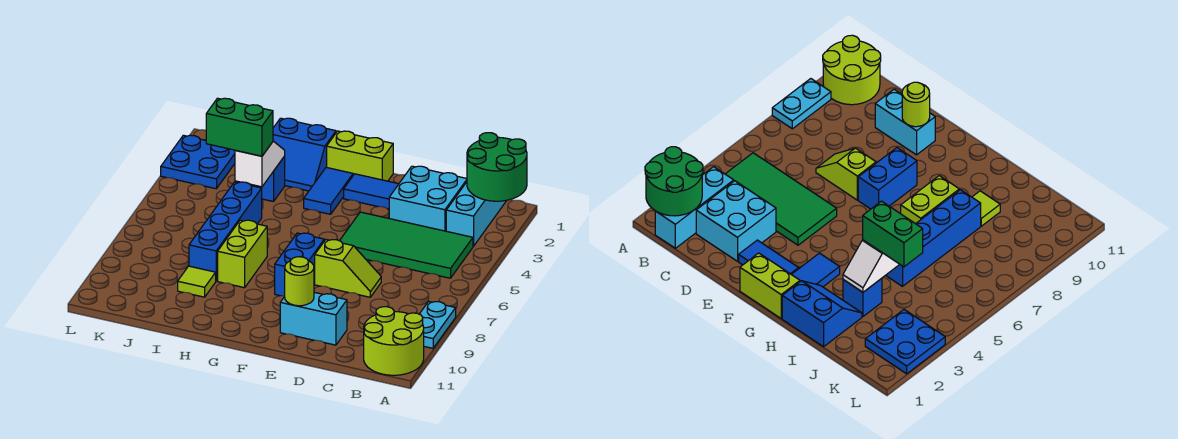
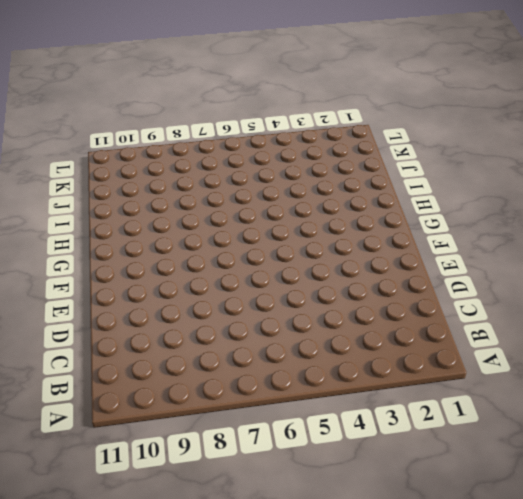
none -> cyan 1x2 plate [420,302,456,348]
none -> lime 2x2 round brick [364,307,424,375]
none -> cyan 1x3 brick [446,182,507,246]

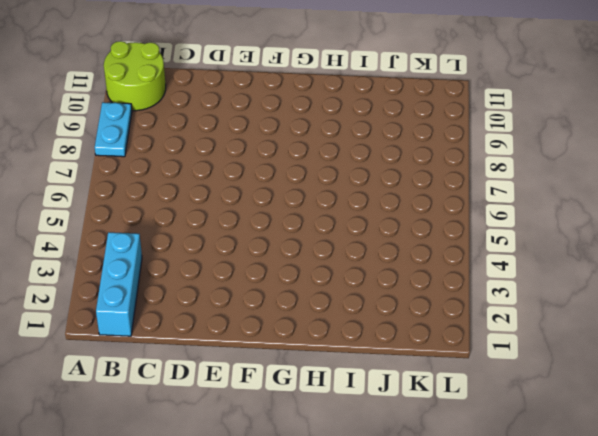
none -> green 2x4 tile [340,212,473,278]
none -> cyan 2x2 brick [389,166,467,231]
none -> lime 1x2 slope [315,240,381,297]

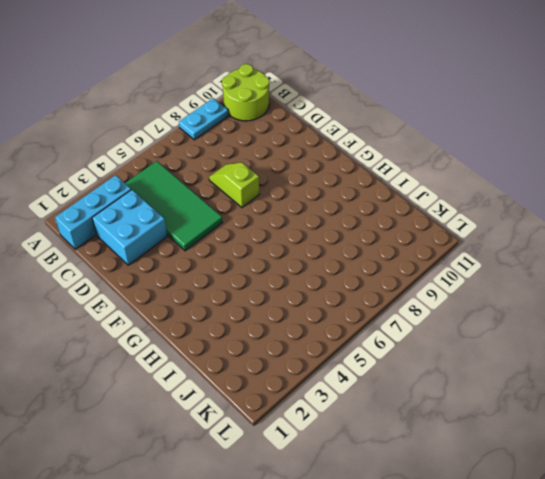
none -> cyan 1x2 brick [280,292,347,345]
none -> blue 1x2 tile [344,174,398,209]
none -> lime 1x2 brick [327,131,393,181]

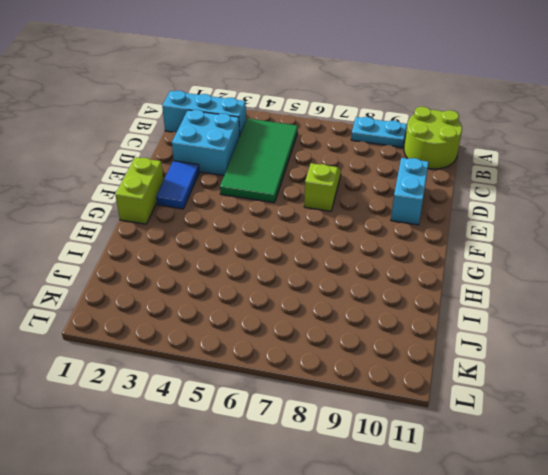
none -> blue 1x2 brick [275,233,324,296]
none -> blue 1x2 tile [304,167,353,214]
none -> blue 2x2 slope [273,118,336,191]

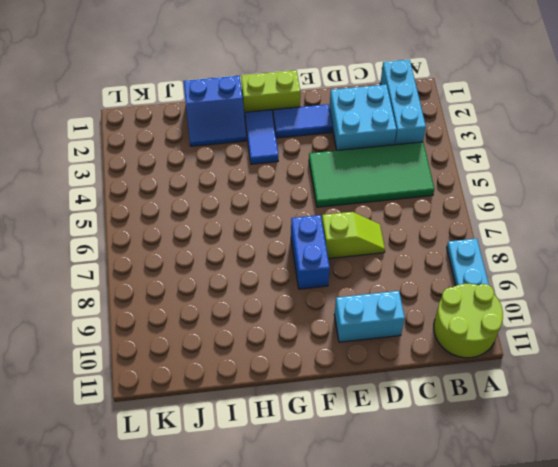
none -> lime 1x2 brick [218,220,267,288]
none -> blue 1x1 brick [250,156,285,202]
none -> blue 1x4 brick [189,182,262,281]

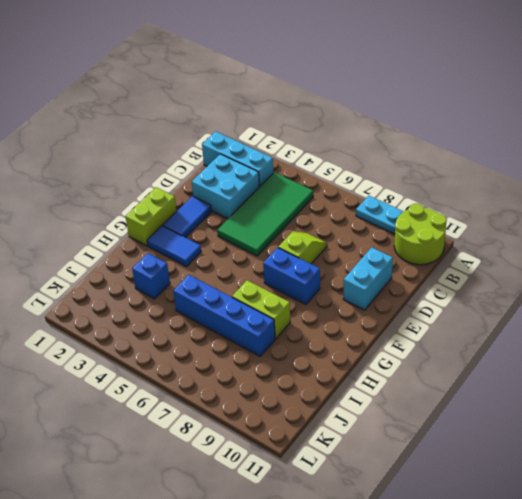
none -> blue 2x2 slope [273,118,336,191]
none -> lime 1x1 tile [178,266,216,297]
none -> blue 2x2 plate [161,135,235,189]

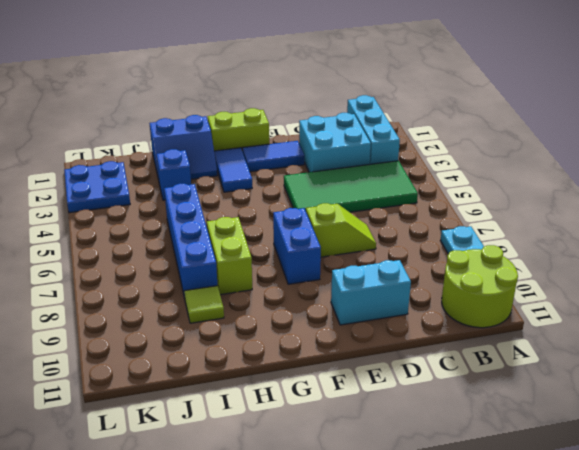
none -> green 2x2 round brick [467,133,527,201]
none -> lime 1x1 round brick [285,257,314,306]
none -> white 1x2 slope [235,141,285,187]

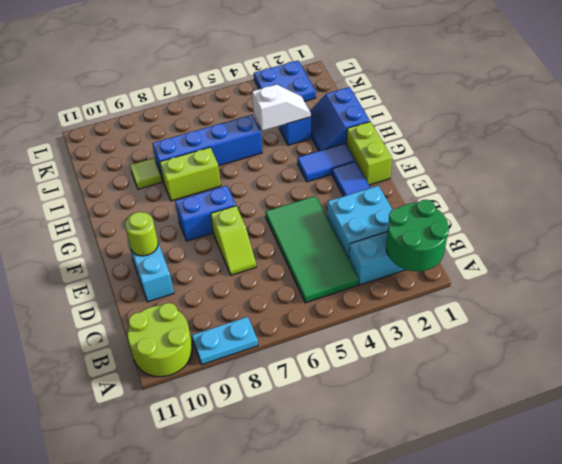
none -> green 1x2 brick [206,98,273,156]

